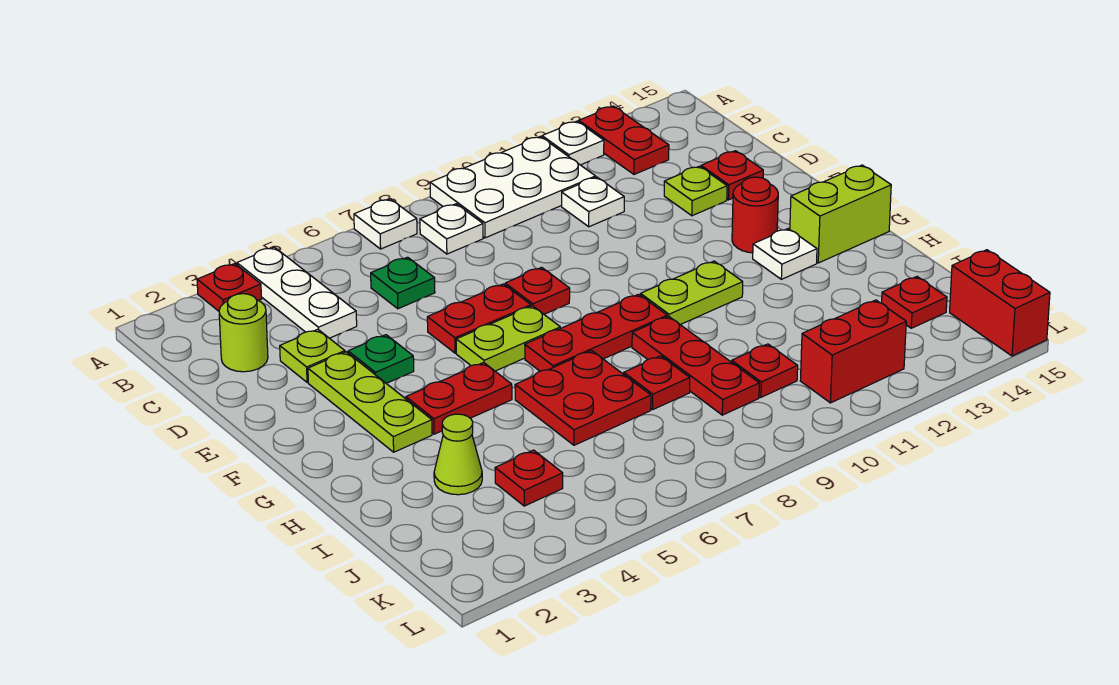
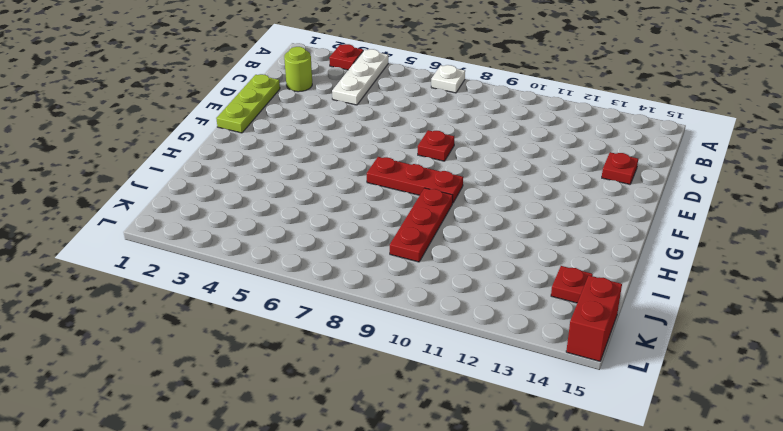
lime 1x3 plate [216,74,280,133] -> lime 1x3 plate moved to [308,352,432,452]
none -> white 2x3 plate [430,136,596,238]
none -> white 1x1 plate [542,121,604,165]
none -> red 1x2 plate [579,106,669,174]
none -> white 1x1 plate [420,204,483,254]

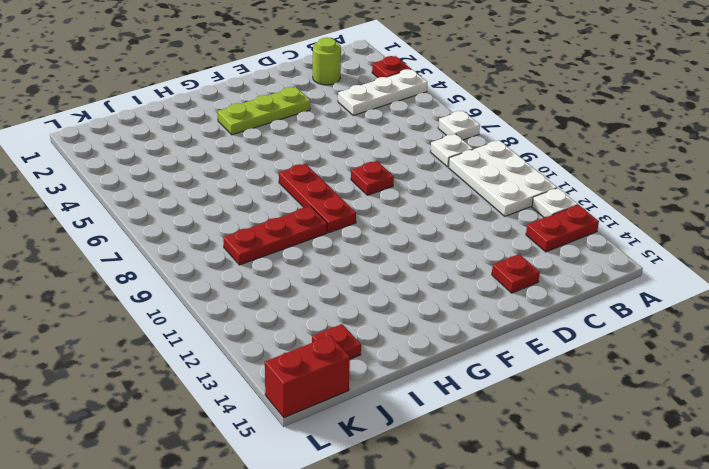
none -> green 1x1 plate [371,257,435,309]
none -> white 1x1 plate [562,177,624,227]
none -> lime 1x1 plate [280,329,345,382]
none -> lime 1x1 plate [664,166,727,216]

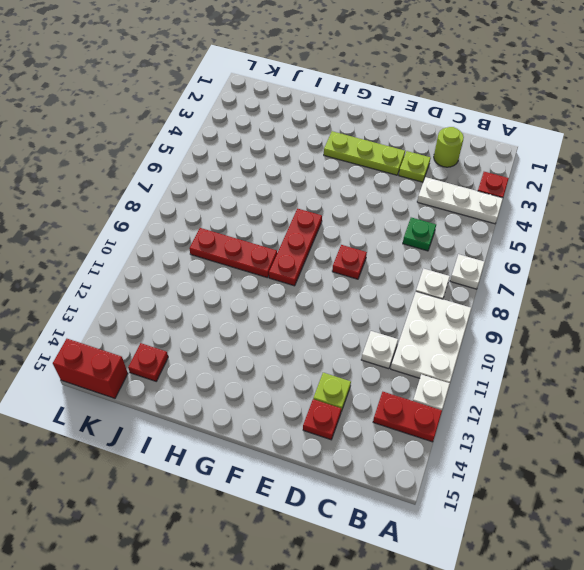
none -> green 1x1 plate [348,335,414,383]
none -> red 1x2 plate [427,284,531,353]
none -> lime 1x2 plate [456,306,560,371]
none -> red 1x1 round brick [732,177,778,253]

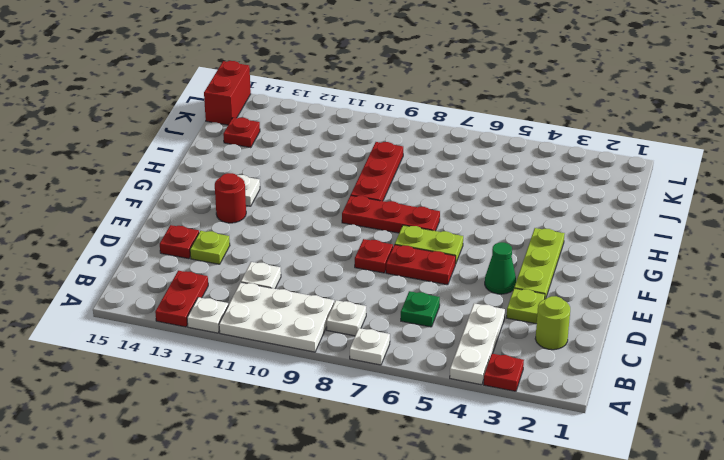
green 1x1 cone [485,242,516,294] -> green 1x1 plate [348,335,414,383]
none -> red 1x2 plate [406,363,512,434]
none -> lime 1x2 plate [641,261,743,325]
none -> lime 1x2 brick [790,165,891,263]
none -> red 2x2 plate [515,351,651,445]

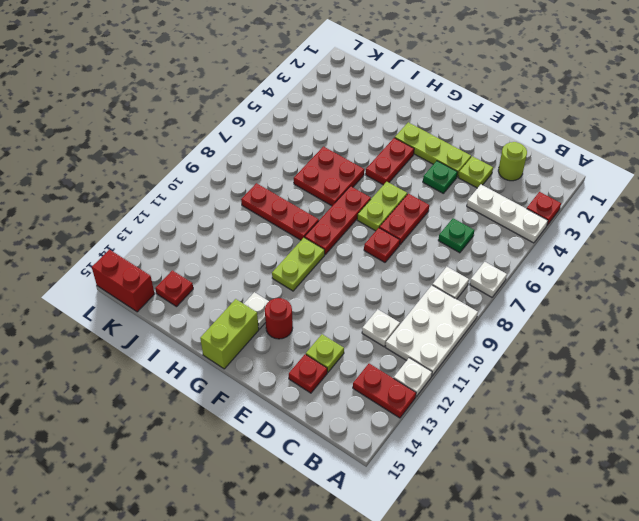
none -> lime 1x1 cone [434,414,482,495]
none -> red 1x1 plate [624,356,690,409]
none -> red 1x1 plate [495,450,563,506]
none -> red 1x1 plate [732,344,798,397]

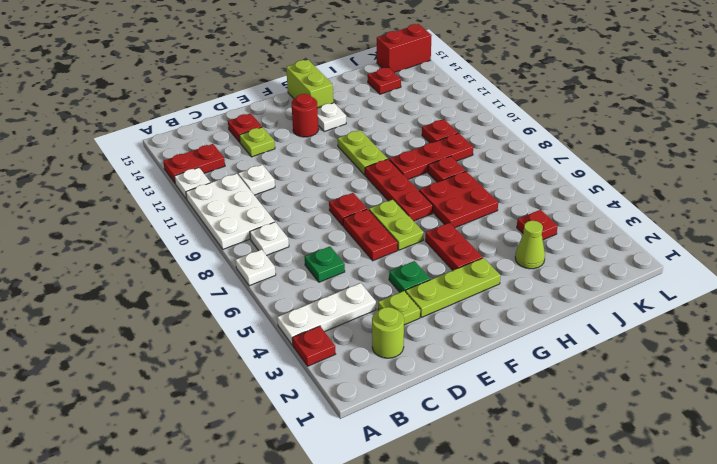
none -> red 1x2 brick [800,300,906,403]

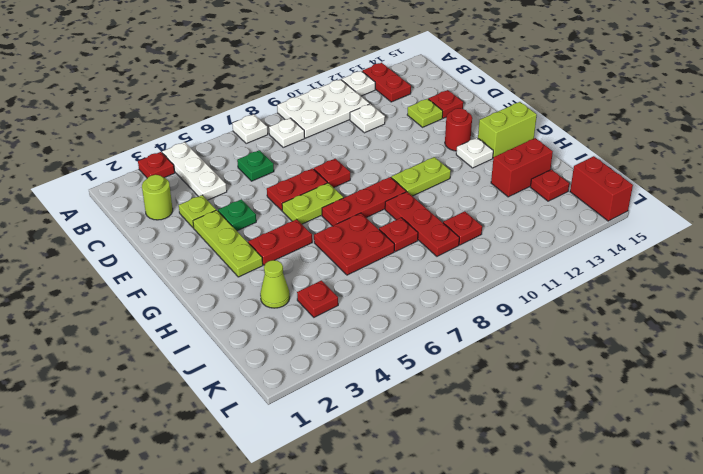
red 1x2 brick [491,138,553,197] -> red 1x2 brick moved to [800,300,906,403]

